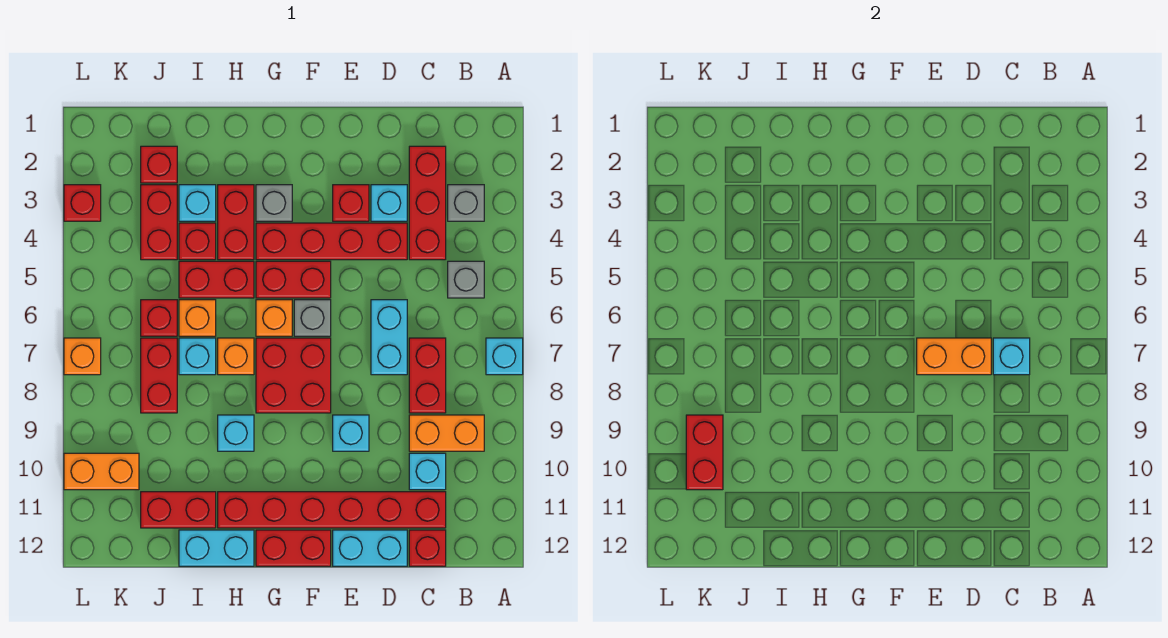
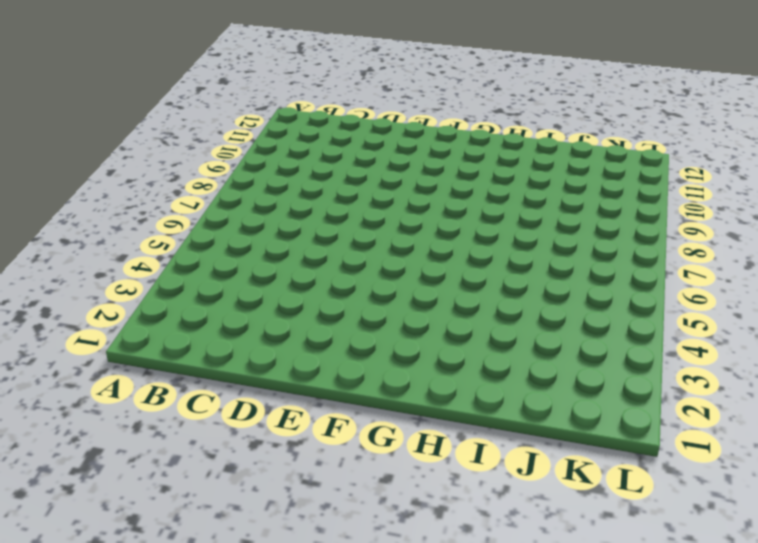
none -> cyan 1x1 brick [486,338,523,375]
none -> grey 1x1 brick [448,185,484,221]
none -> grey 1x1 brick [448,261,484,298]
none -> orange 1x2 brick [409,415,484,451]

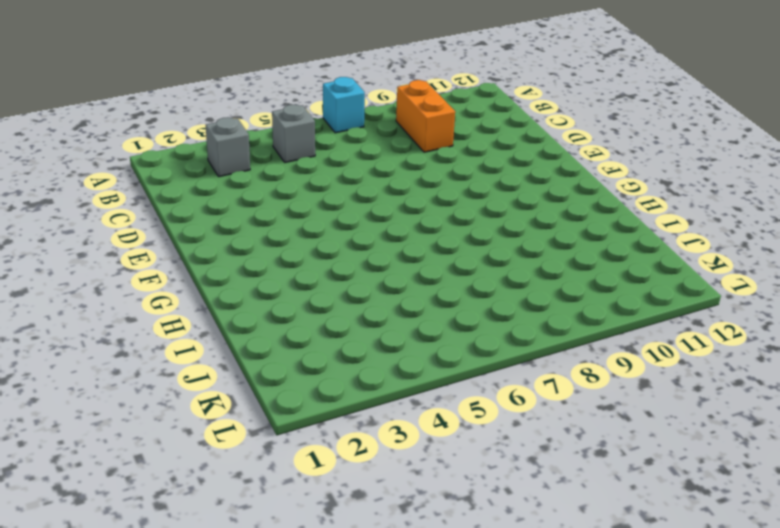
none -> red 1x3 brick [409,146,446,260]
none -> red 1x2 brick [409,338,446,413]
none -> cyan 1x1 brick [409,453,446,490]
none -> red 1x6 brick [218,492,446,528]

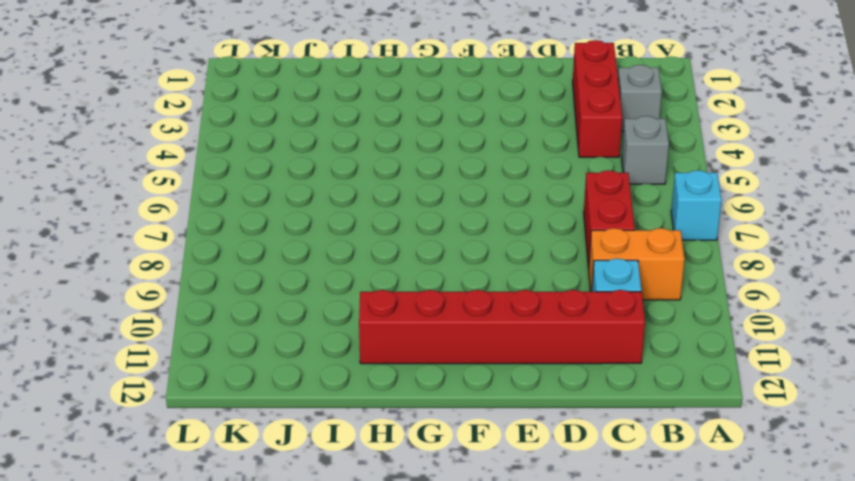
none -> red 1x1 brick [409,530,446,566]
none -> cyan 1x1 brick [371,185,407,221]
none -> red 1x4 brick [256,223,407,260]
none -> cyan 1x2 brick [371,300,407,375]

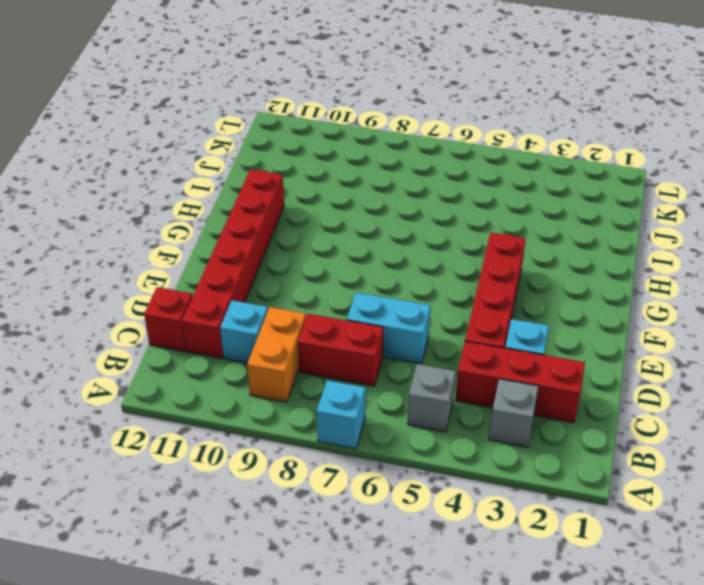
none -> cyan 1x2 brick [333,530,407,566]
none -> red 1x1 brick [333,185,369,221]
none -> cyan 1x1 brick [333,415,369,451]
none -> red 1x2 brick [256,261,331,298]

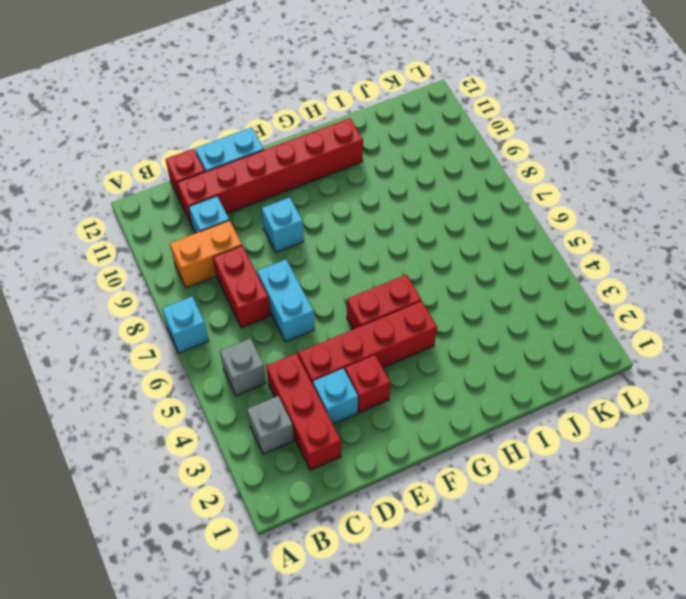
none -> grey 1x1 brick [294,300,331,336]
none -> red 2x2 brick [256,338,331,413]
none -> red 1x2 brick [256,530,331,566]
none -> grey 1x1 brick [256,185,292,221]

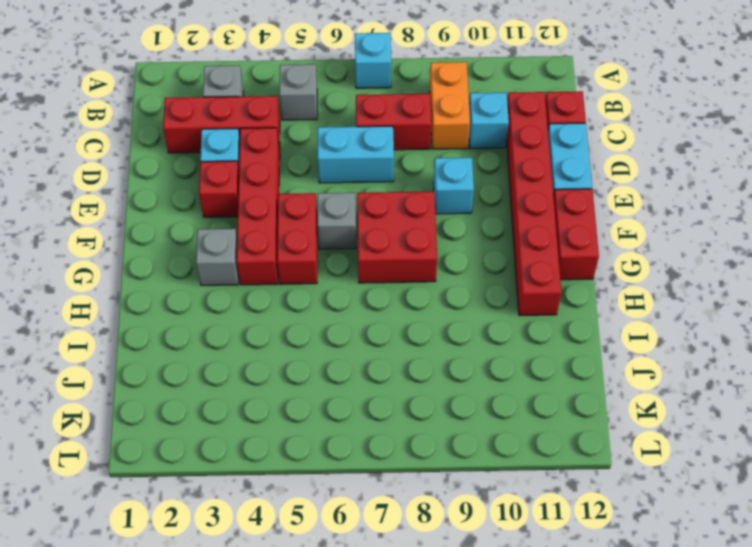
none -> orange 1x1 brick [256,300,292,336]
none -> red 1x2 brick [218,185,254,260]
none -> red 1x2 brick [179,261,254,298]
none -> orange 1x1 brick [218,338,254,375]

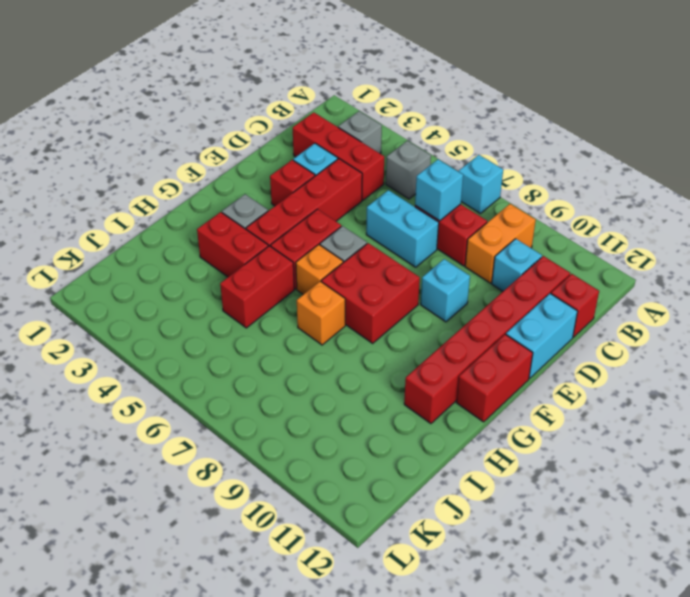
none -> cyan 1x1 brick [218,415,254,451]
none -> cyan 1x2 brick [179,530,254,566]
none -> cyan 1x1 brick [179,185,216,221]
none -> red 1x1 brick [179,223,216,260]

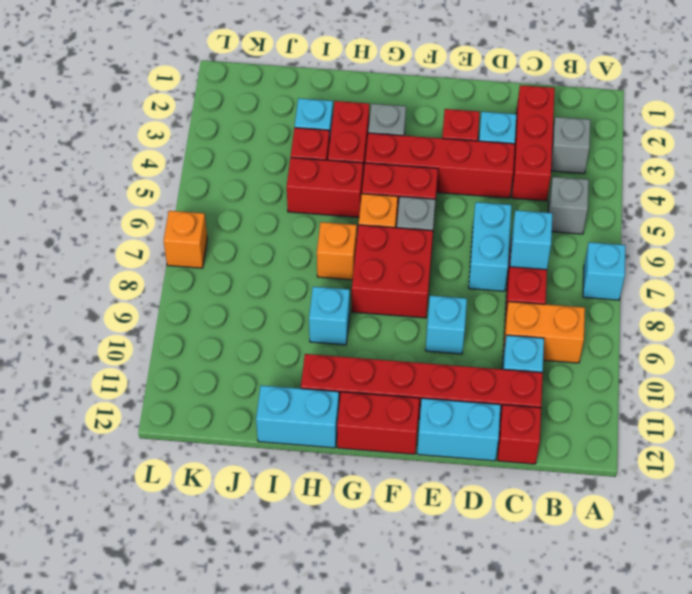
none -> orange 1x1 brick [179,300,216,336]
none -> cyan 1x1 brick [179,338,216,375]
none -> red 1x2 brick [141,492,216,528]
none -> red 1x1 brick [141,146,177,183]

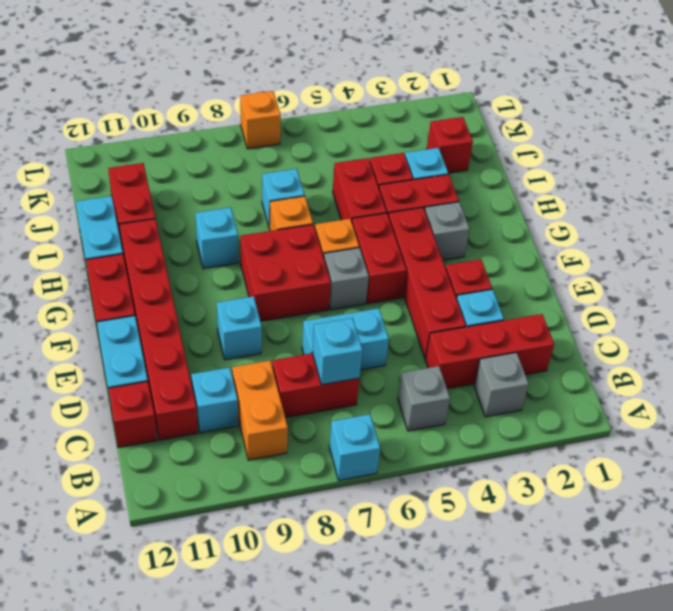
none -> orange 1x1 brick [179,300,216,336]
none -> red 1x2 brick [141,185,177,260]
none -> red 1x1 brick [141,300,177,336]
none -> red 1x2 brick [141,338,177,413]

